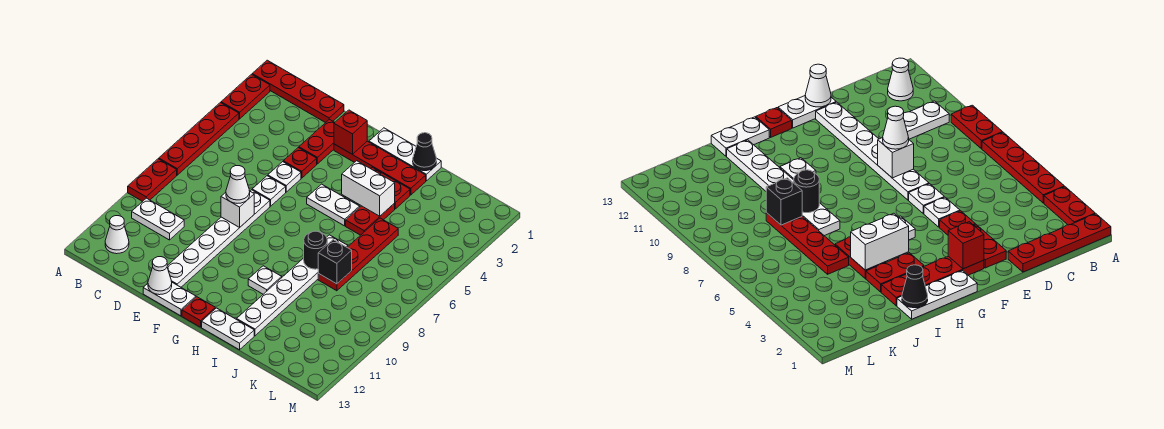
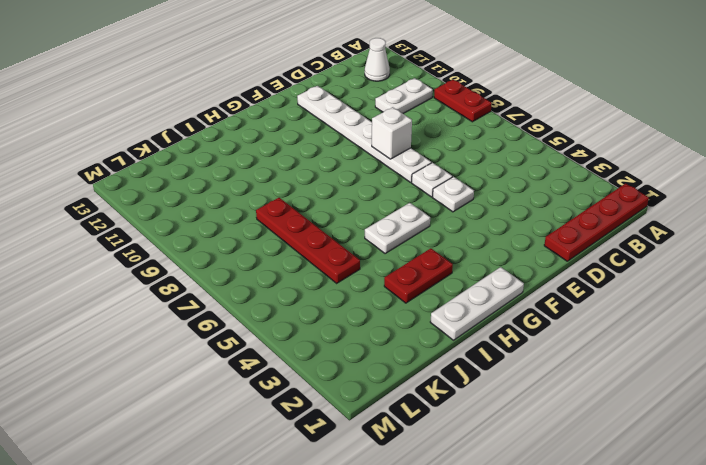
none -> red 1x2 plate [221,74,270,119]
none -> red 1x4 plate [159,103,239,175]
none -> red 1x2 plate [299,119,335,164]
none -> red 1x1 plate [283,148,317,178]

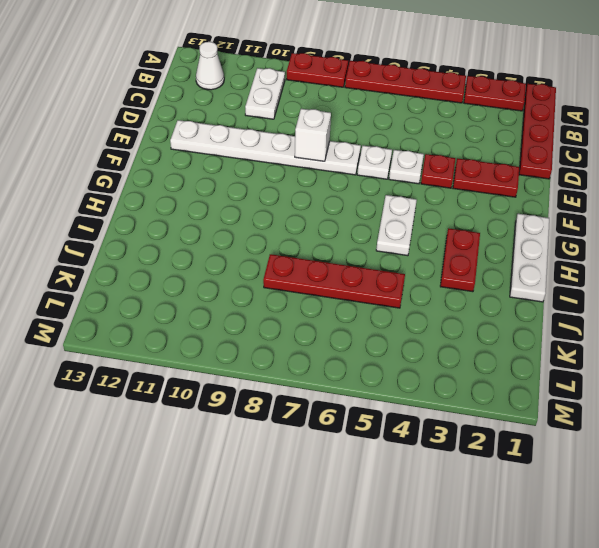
none -> white 1x2 plate [143,283,196,316]
none -> red 1x4 plate [334,141,426,195]
none -> red 1x1 plate [182,297,215,327]
none -> white 1x1 plate [248,266,282,294]

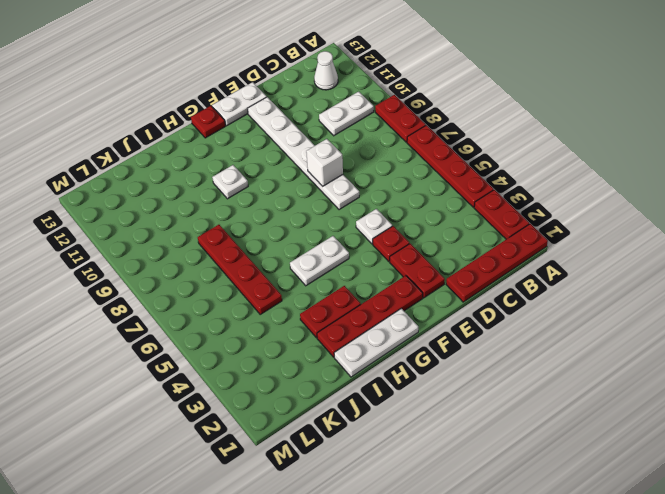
none -> white 1x1 plate [252,176,286,206]
none -> white 1x2 plate [202,308,254,350]
none -> red 1x2 plate [346,204,395,235]
none -> white 1x6 plate [237,235,348,336]

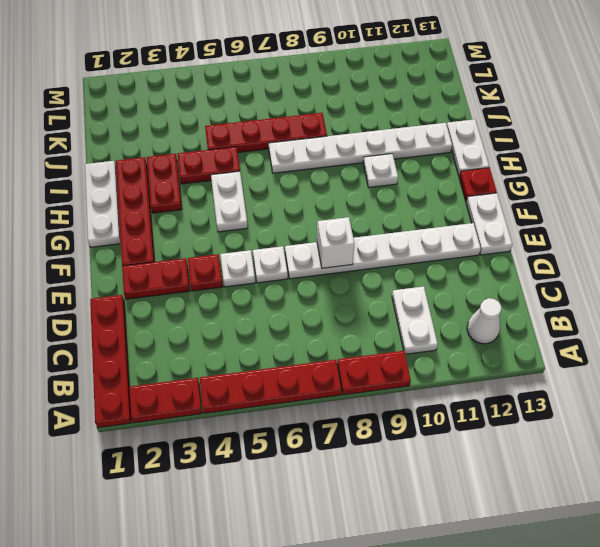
none -> white 1x1 cone [148,257,172,295]
none -> red 1x1 brick [334,110,367,154]
none -> white 1x2 brick [342,161,395,216]
none -> black 1x1 cone [413,133,436,171]

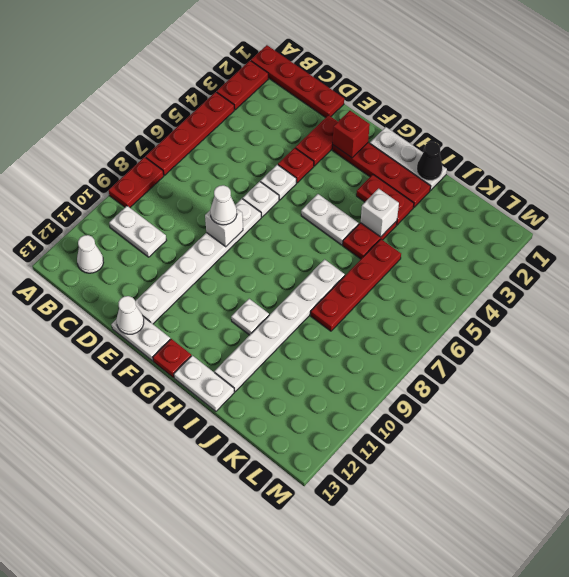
white 1x1 brick [361,189,399,237] -> white 1x2 brick [342,161,395,216]
none -> black 1x1 round brick [303,231,327,269]
none -> black 1x1 brick [318,240,352,284]

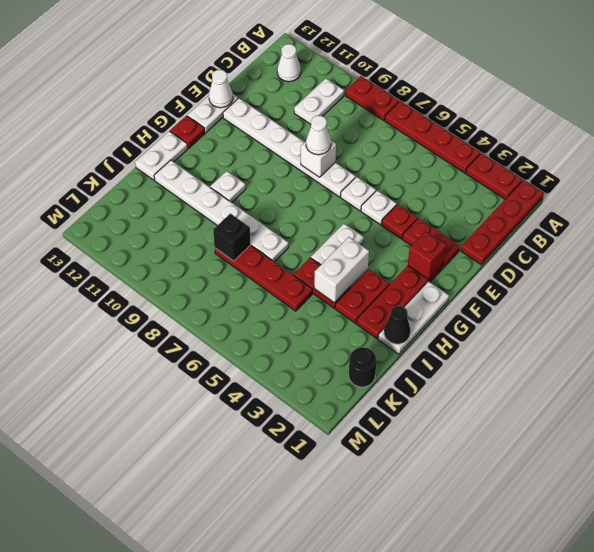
black 1x1 round brick [349,347,377,387] -> black 1x1 round brick moved to [303,231,327,269]

